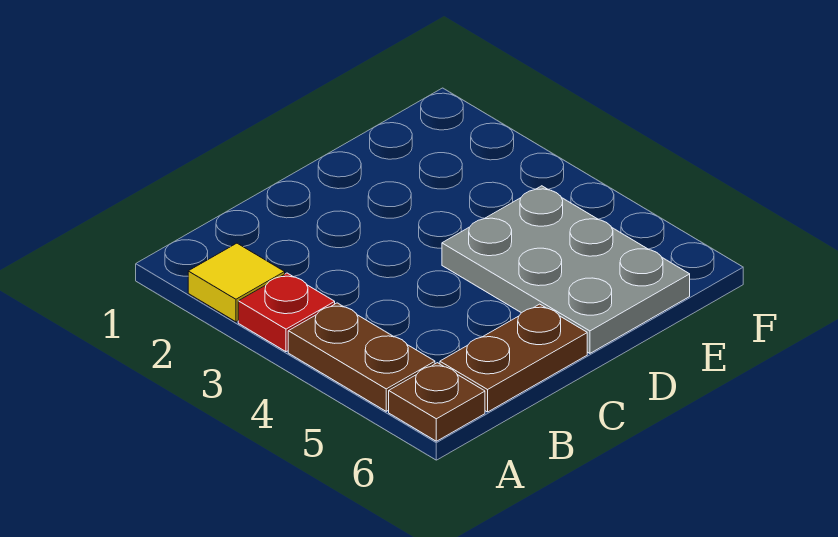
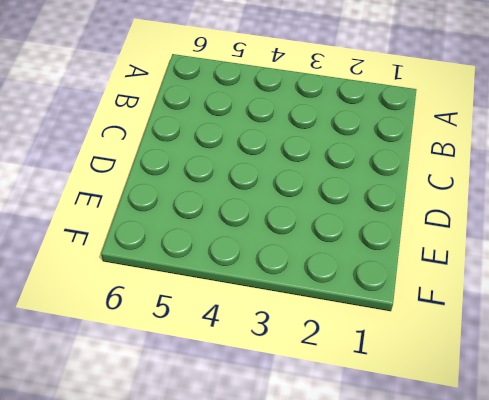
none -> yellow 1x1 tile [188,243,285,322]
none -> red 1x1 plate [238,273,335,352]

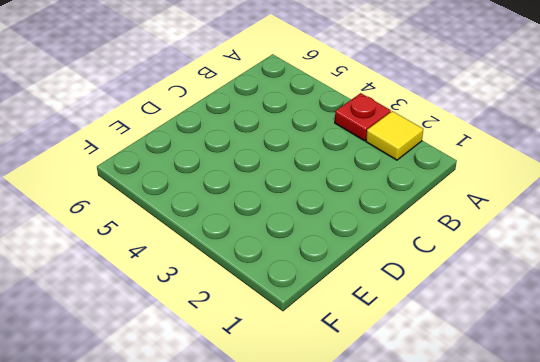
none -> brown 1x2 plate [288,303,435,411]
none -> brown 1x1 plate [389,363,485,441]

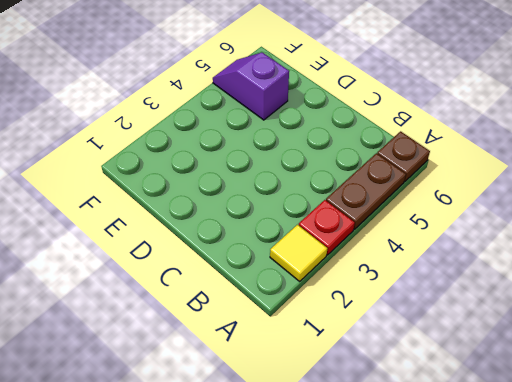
purple 1x2 slope [213,52,289,120] -> grey 2x3 plate [442,186,690,353]
none -> brown 1x2 plate [440,304,587,412]

